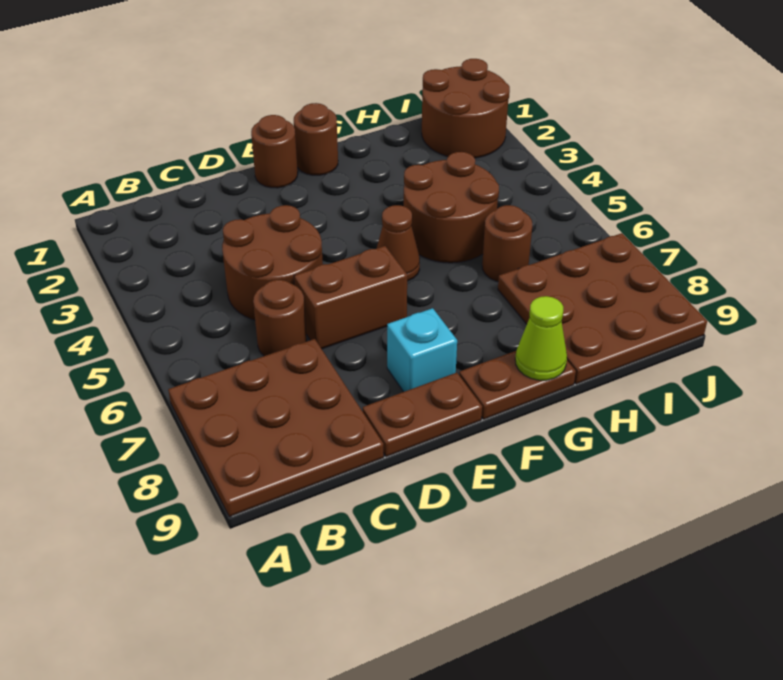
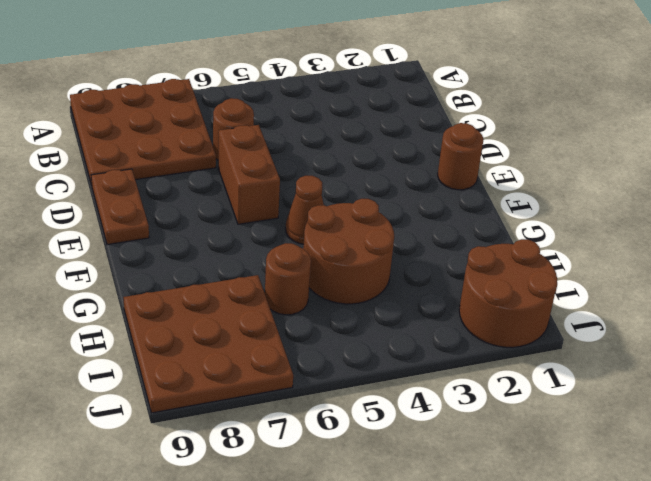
none -> brown 2x2 round brick [222,205,323,320]
none -> cyan 1x1 brick [387,308,457,392]
none -> brown 1x1 round brick [294,103,338,175]

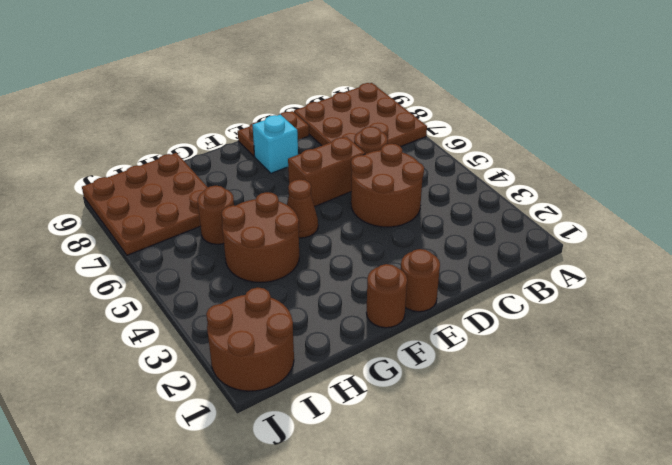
none -> brown 1x2 plate [459,351,576,419]
none -> lime 1x1 cone [515,296,567,380]

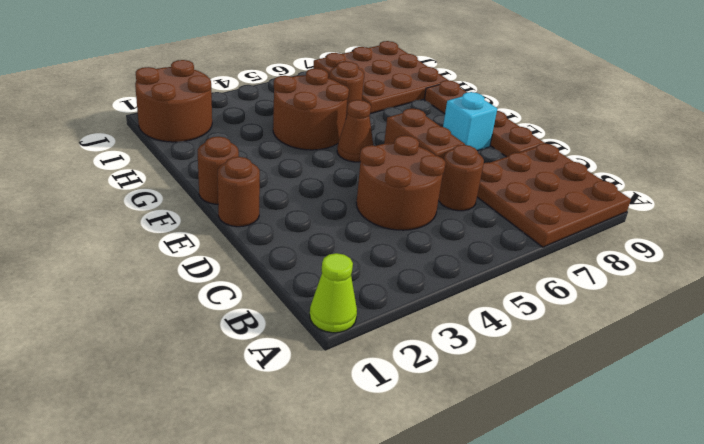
lime 1x1 cone [310,253,357,333] -> lime 1x1 cone moved to [515,296,567,380]

